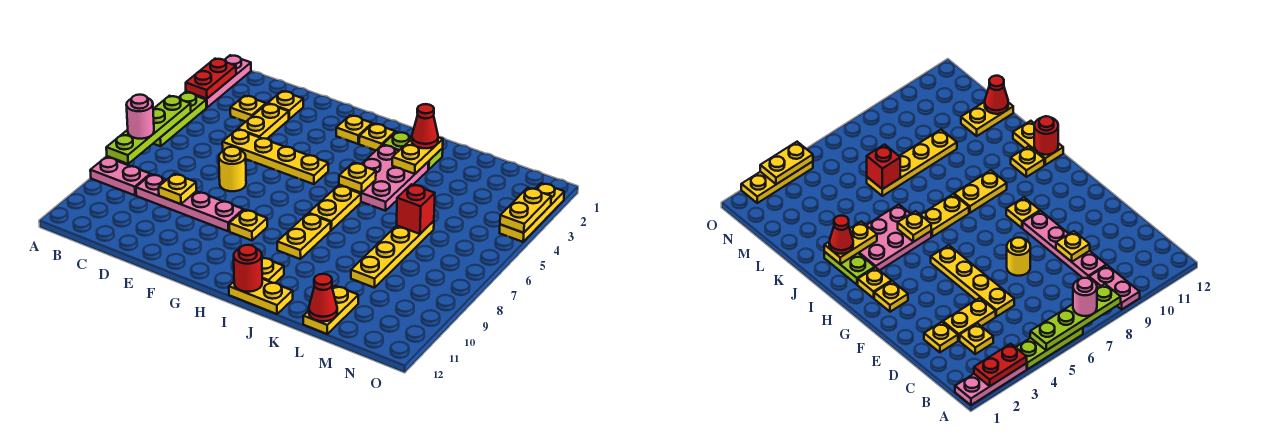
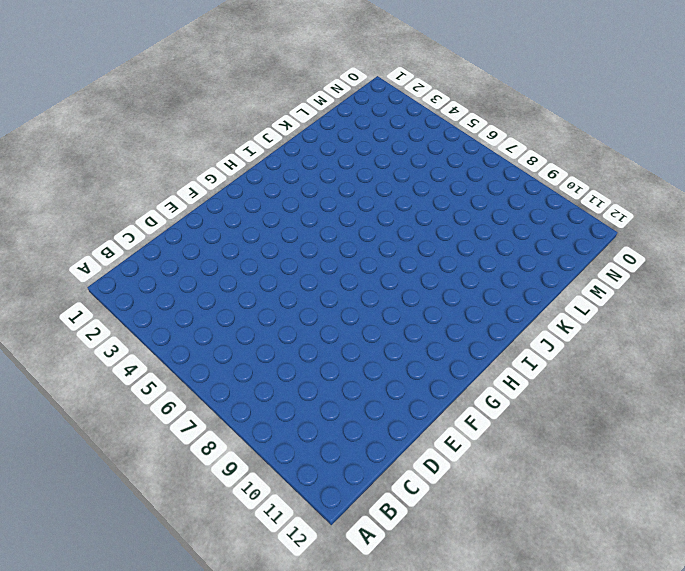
none -> pink 1x3 plate [186,55,251,107]
none -> lime 1x3 plate [153,92,206,146]
none -> pink 1x2 plate [90,157,150,195]
none -> yellow 1x1 plate [230,96,266,122]

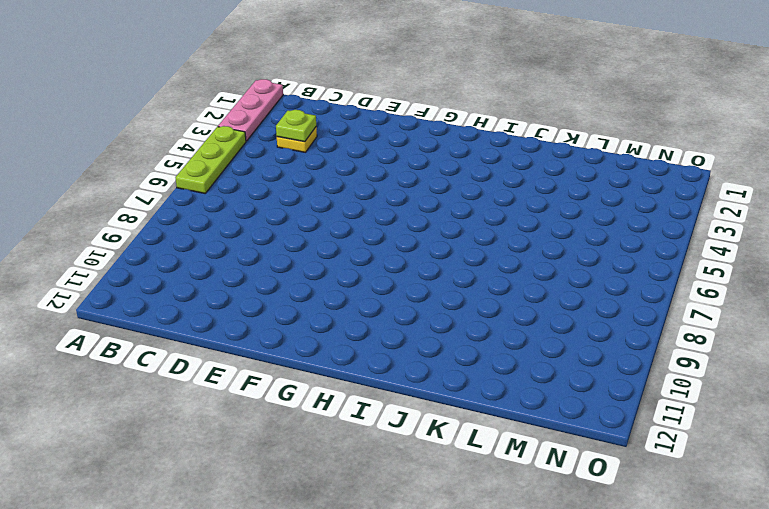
lime 1x1 plate [276,110,316,142] -> none
none -> pink 1x2 plate [90,157,150,195]
none -> pink 1x4 plate [136,174,243,231]
none -> yellow 1x1 plate [268,91,303,119]
none -> yellow 1x2 plate [238,104,289,139]

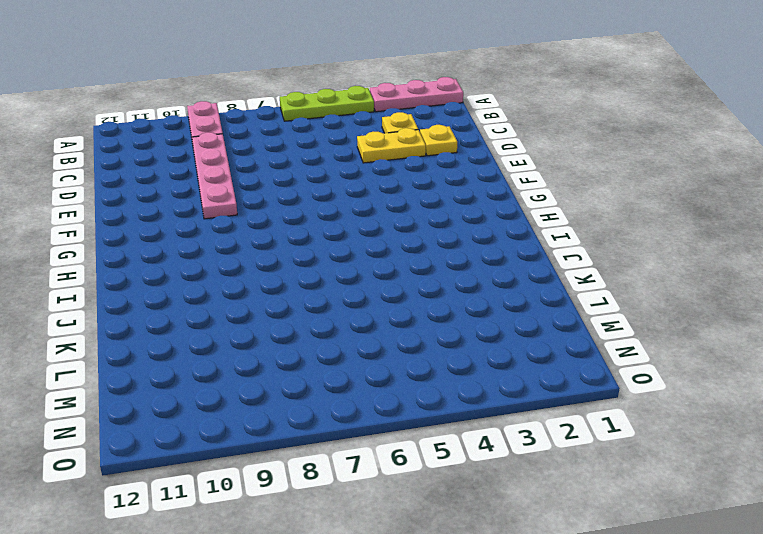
none -> yellow 1x4 plate [222,129,328,184]
none -> yellow 1x1 round brick [219,147,246,191]
none -> yellow 1x1 plate [336,115,372,144]
none -> yellow 1x1 plate [229,210,267,240]

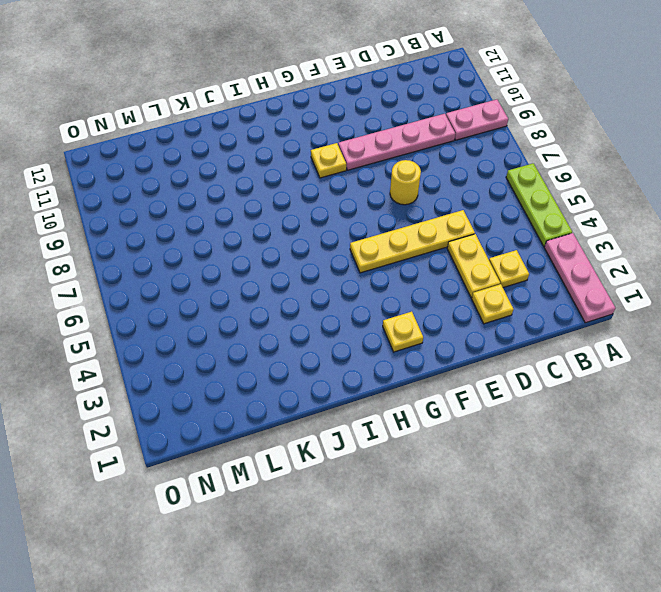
none -> yellow 1x1 plate [359,123,395,150]
none -> lime 1x2 plate [383,132,443,169]
none -> pink 2x3 plate [339,145,429,211]
none -> yellow 1x2 plate [309,185,361,230]

